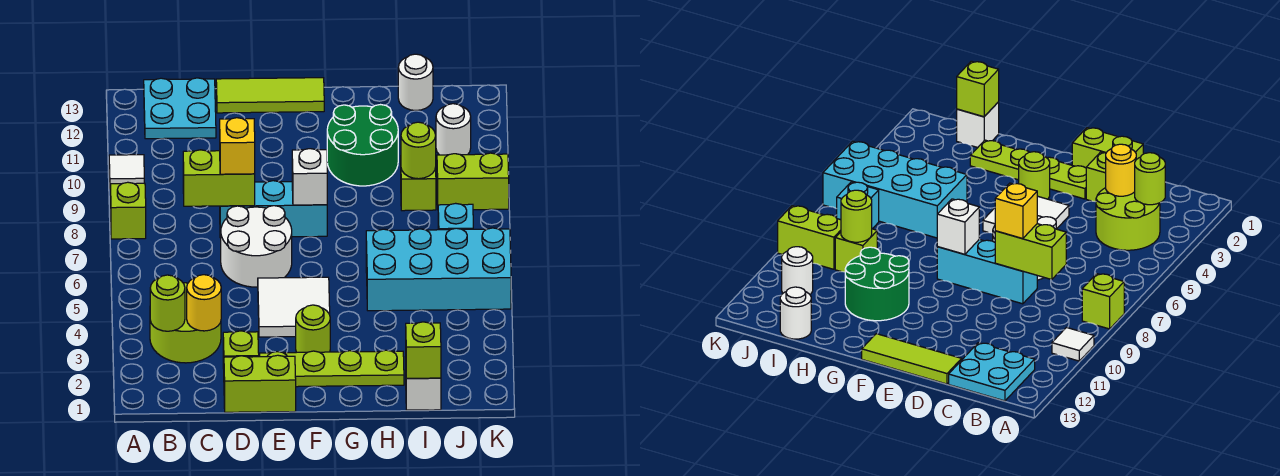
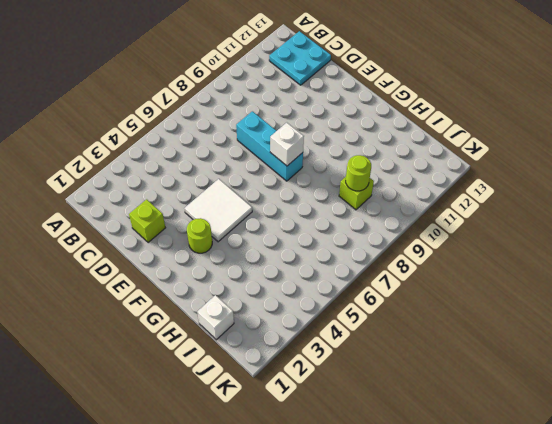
none -> lime 1x1 brick [111,182,146,239]
none -> white 1x1 tile [109,155,144,189]
none -> lime 2x2 round brick [150,283,221,363]

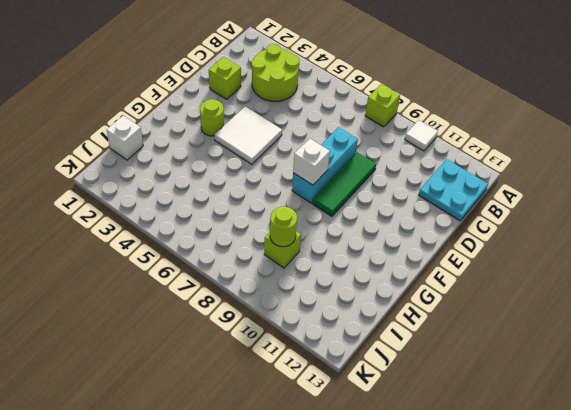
green 1x3 tile [312,152,376,217] -> none
none -> lime 1x2 brick [224,355,296,412]
none -> white 2x2 round brick [220,206,292,287]
none -> lime 1x3 tile [216,78,324,113]

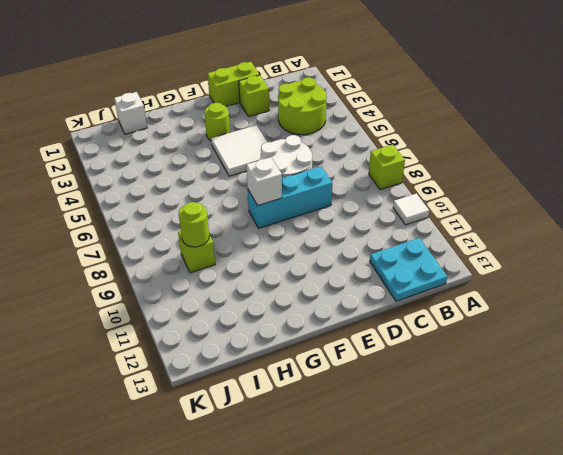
none -> lime 1x3 tile [216,78,324,113]
none -> lime 1x4 plate [260,350,404,387]
none -> green 2x2 round brick [327,105,398,186]

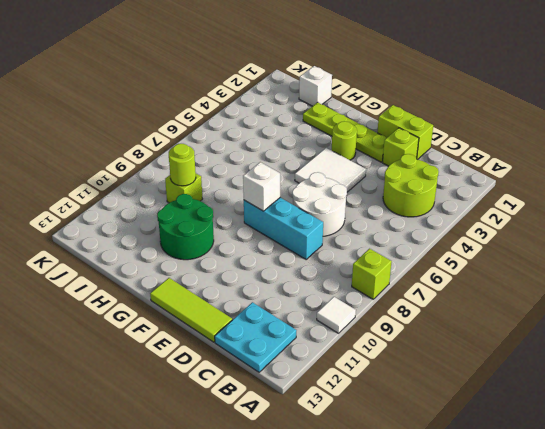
none -> cyan 2x4 brick [366,228,511,311]
none -> white 1x1 round brick [398,54,433,110]
none -> cyan 1x1 brick [438,203,473,230]

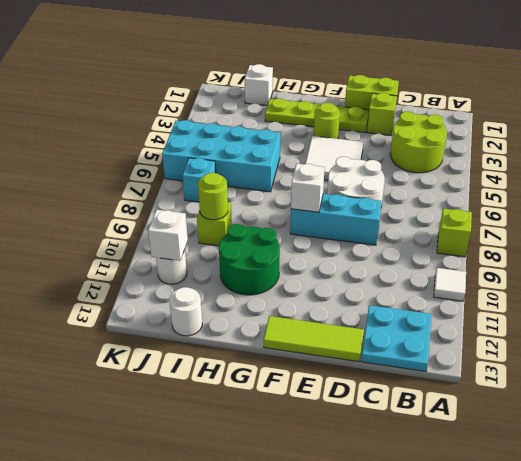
white 1x1 brick [148,210,188,261] -> none
none -> lime 1x2 brick [437,153,509,210]
none -> lime 1x1 round brick [150,275,185,331]
none -> yellow 1x1 round brick [187,275,221,331]

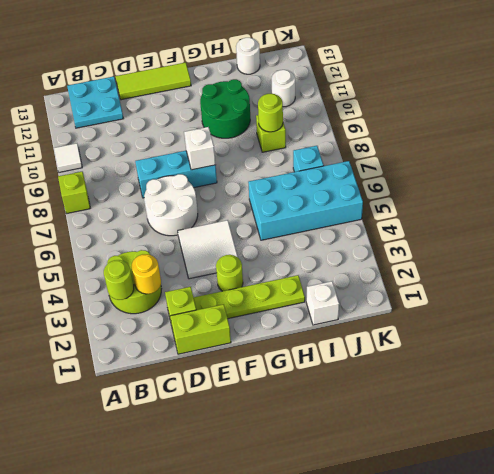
none -> lime 1x2 brick [437,153,509,210]
none -> lime 1x2 brick [183,150,255,206]
none -> lime 1x1 brick [406,322,441,378]

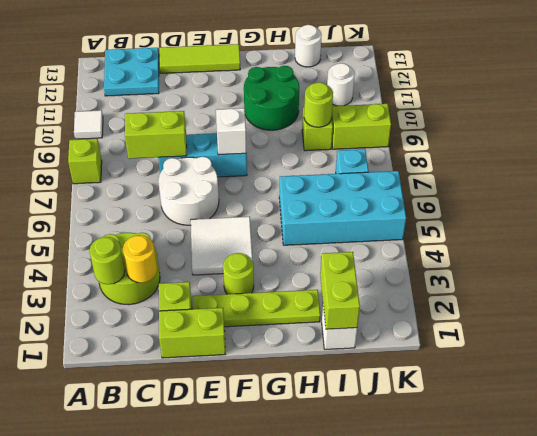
lime 1x2 brick [320,252,360,329] -> lime 1x1 brick [406,322,441,378]
none -> yellow 1x1 brick [220,118,255,174]

